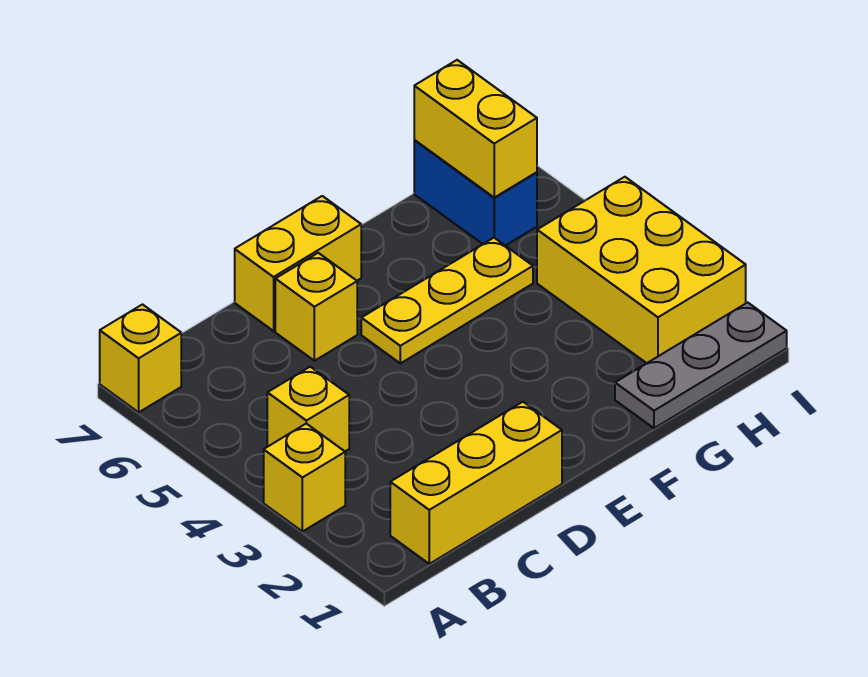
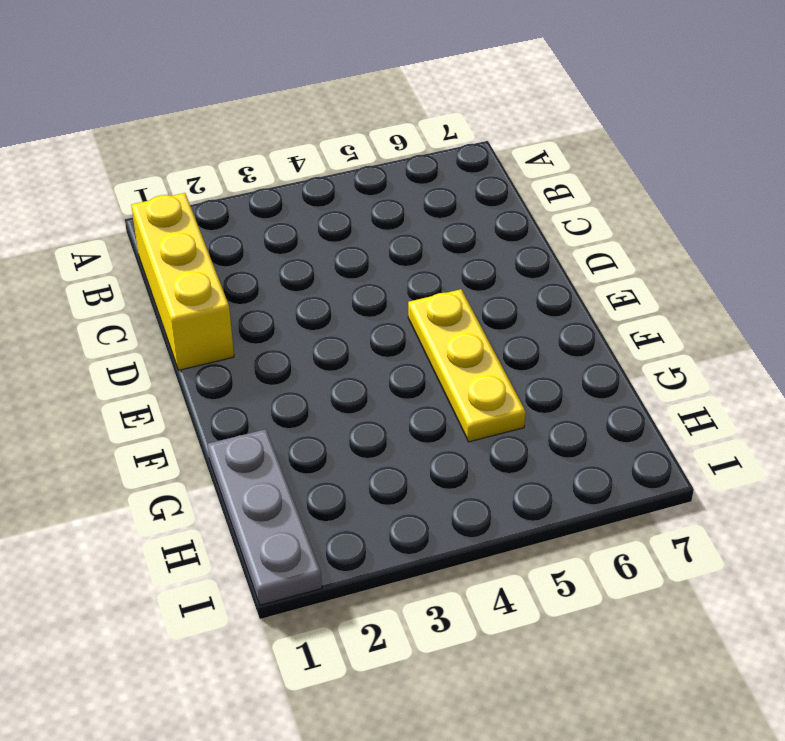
none -> yellow 1x1 brick [264,424,345,532]
none -> yellow 1x1 brick [100,305,181,412]

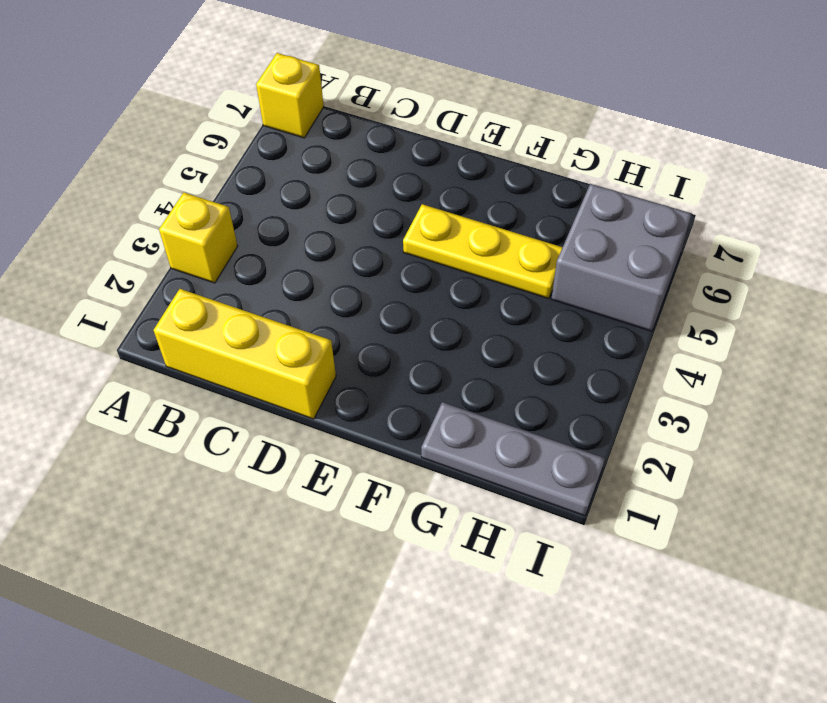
grey 2x2 brick [551,184,692,331] -> blue 1x2 brick [414,140,537,246]
none -> yellow 1x1 brick [267,367,349,451]
none -> yellow 1x1 brick [275,253,357,361]

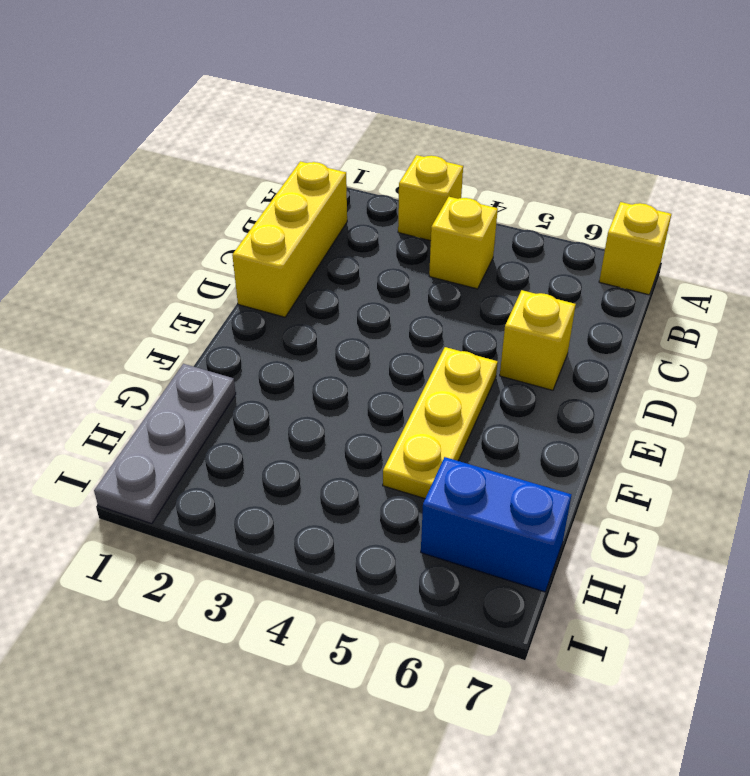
none -> yellow 1x2 brick [235,196,361,331]
none -> yellow 2x3 brick [537,177,746,363]

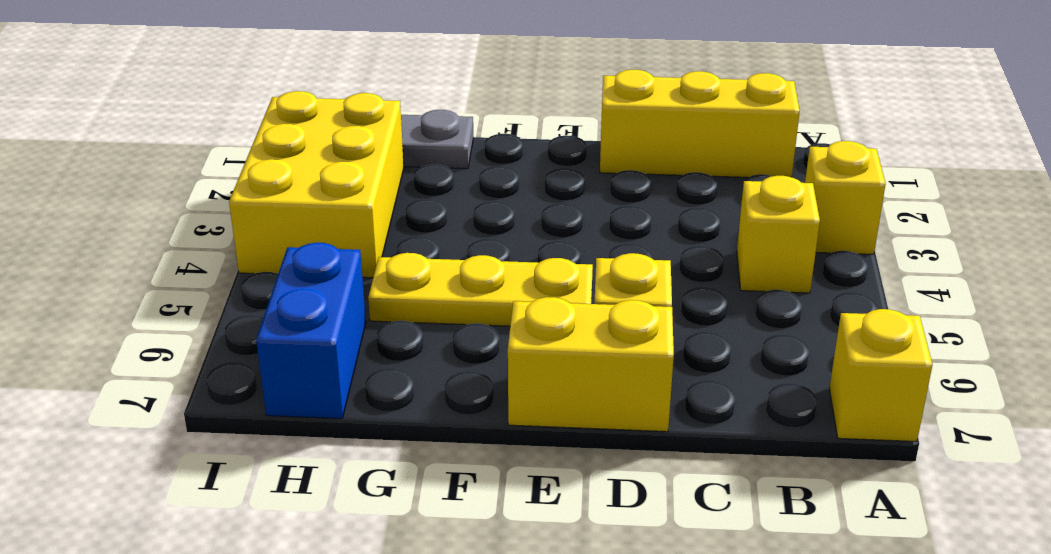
none -> yellow 1x2 brick [414,60,537,197]

